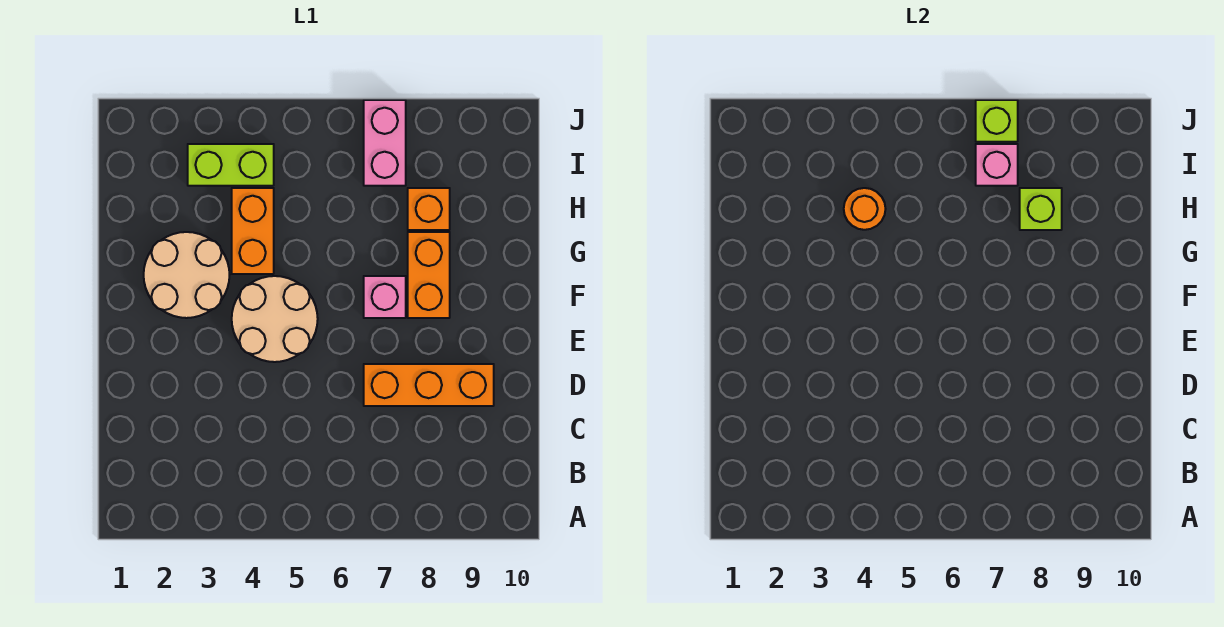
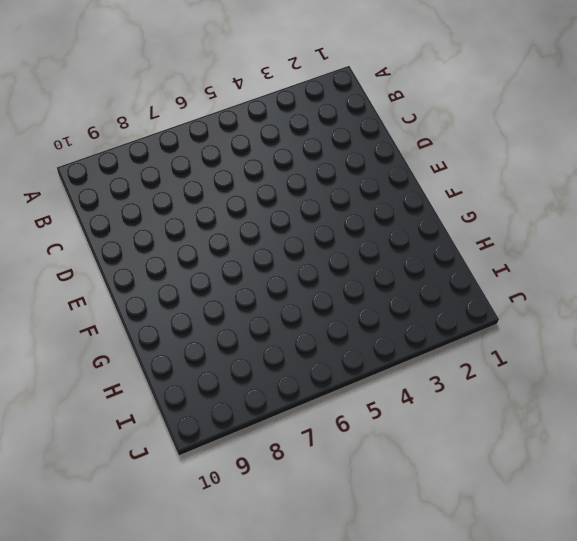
none -> orange 1x3 brick [364,364,494,406]
none -> tan 2x2 round brick [232,276,318,362]
none -> tan 2x2 round brick [144,232,229,318]

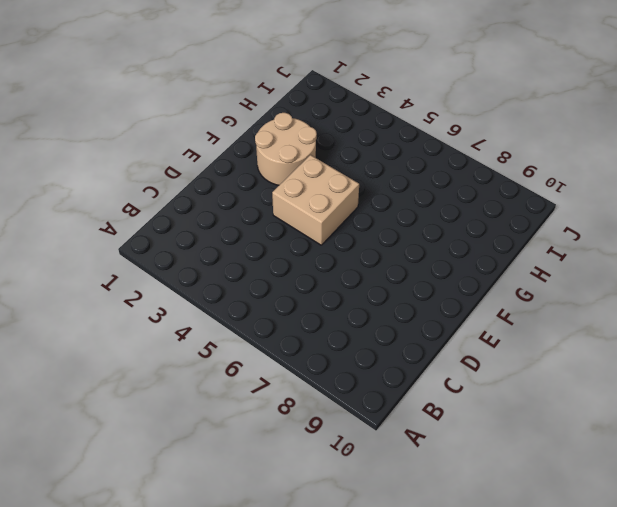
tan 2x2 brick [272,155,359,245] -> tan 2x2 round brick [232,276,318,362]
none -> orange 1x3 brick [364,364,494,406]
none -> pink 1x1 brick [364,276,406,318]
none -> orange 1x2 brick [408,232,450,318]

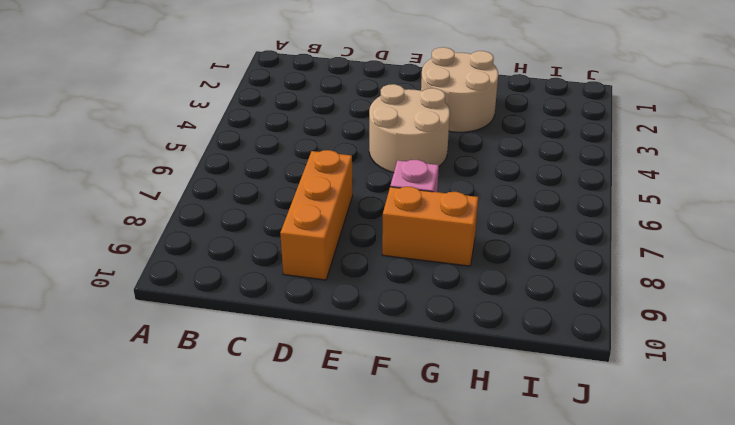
none -> orange 1x2 brick [232,188,274,274]
none -> orange 1x1 brick [408,188,450,230]
none -> lime 1x2 brick [188,144,274,186]

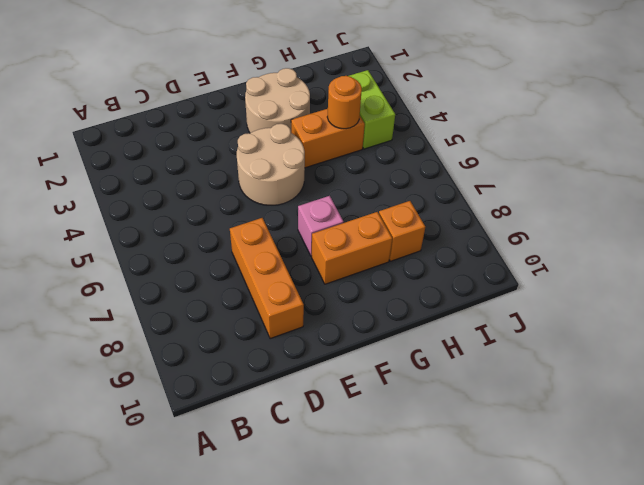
none -> pink 1x2 brick [364,100,406,186]
none -> lime 1x1 brick [1020,188,1062,230]
none -> pink 1x1 brick [976,144,1018,186]

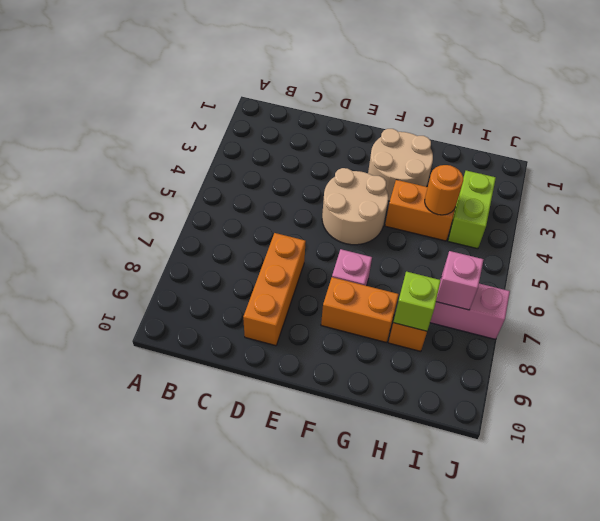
none -> lime 1x1 brick [976,100,1018,142]

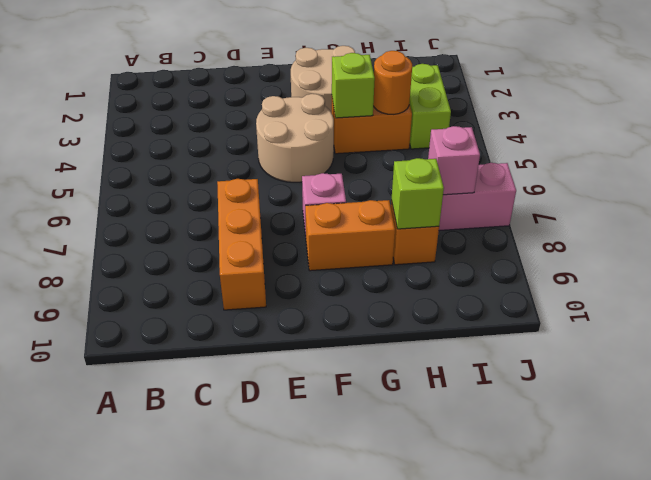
lime 1x1 brick [332,53,375,118] -> lime 1x1 brick moved to [976,100,1018,142]

